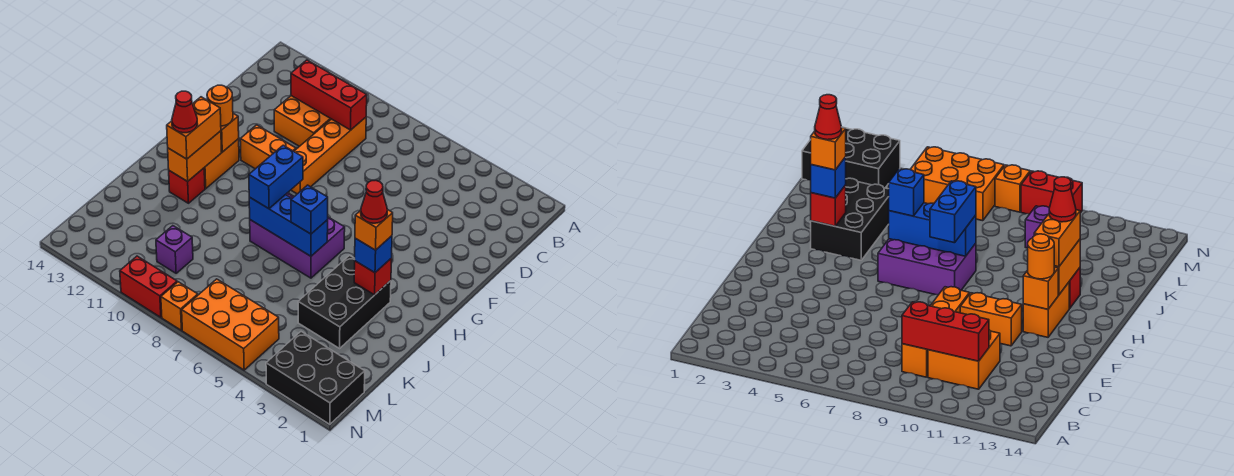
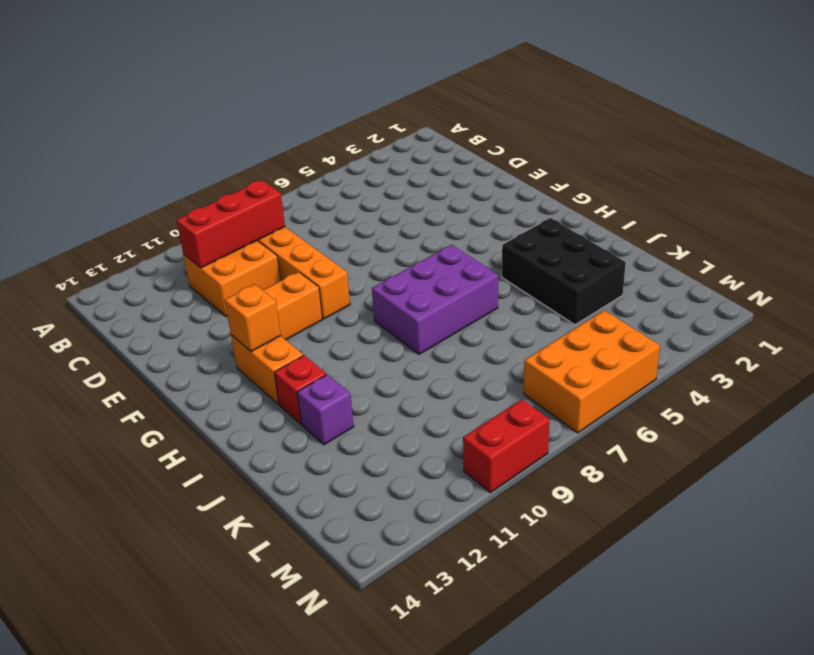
purple 1x1 brick [297,374,354,445] -> purple 1x1 brick moved to [156,226,193,273]
none -> black 2x3 brick [266,332,365,424]
none -> orange 1x1 brick [161,282,198,330]
none -> orange 1x2 brick [168,131,222,181]

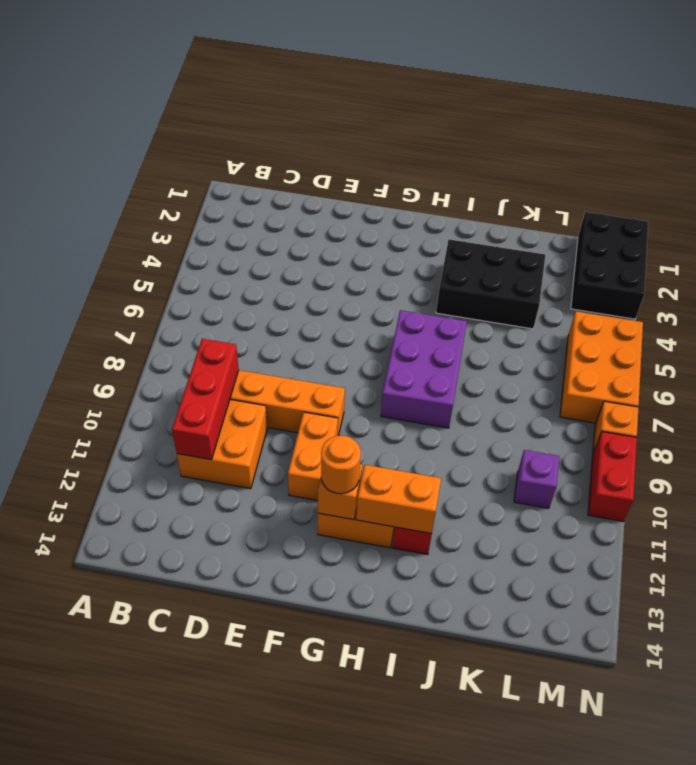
none -> red 1x1 brick [354,258,392,295]
none -> blue 1x3 brick [249,195,328,256]
none -> blue 1x2 brick [249,145,303,209]

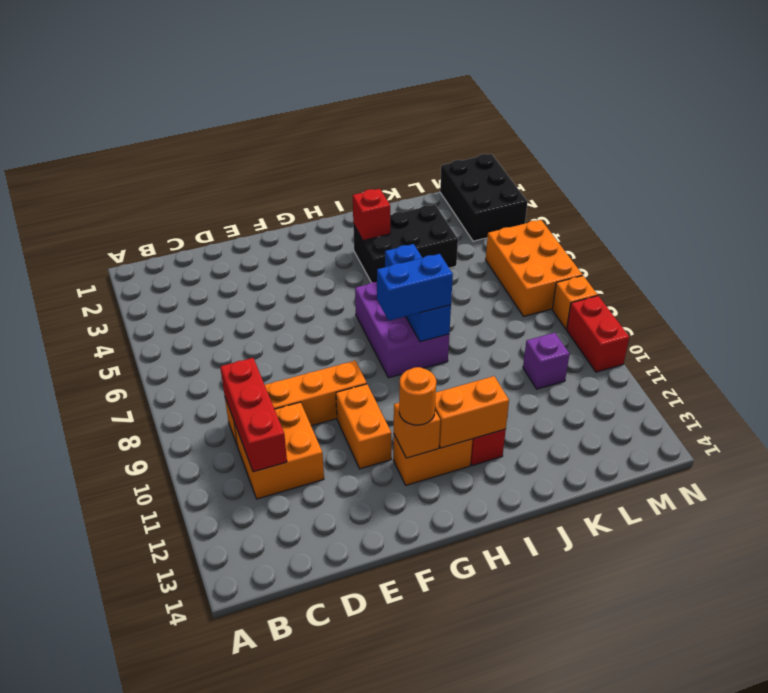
none -> orange 1x2 brick [167,97,221,159]
none -> blue 1x1 brick [355,236,392,273]
none -> blue 1x1 brick [291,185,328,234]

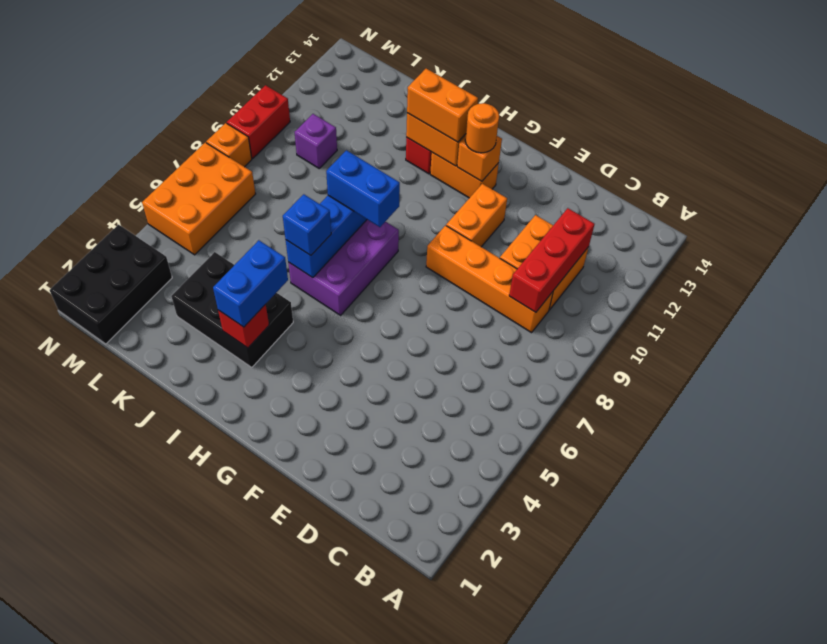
blue 1x2 brick [213,240,288,327] -> blue 1x1 brick [355,236,392,273]
none -> orange 1x1 brick [355,209,393,250]
none -> red 1x1 cone [172,91,197,133]
none -> red 1x1 cone [360,180,387,223]

